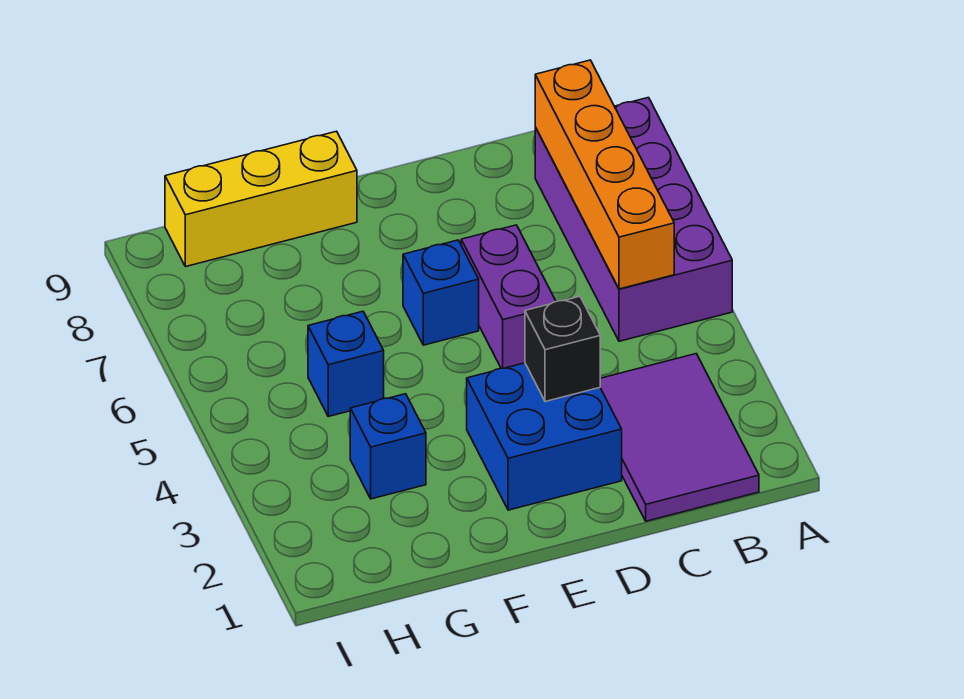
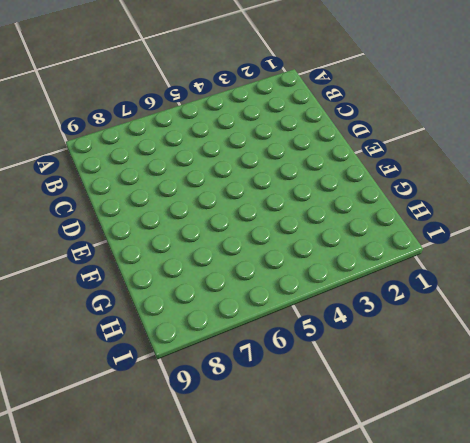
none -> purple 2x4 brick [535,98,732,341]
none -> purple 2x3 tile [600,354,759,521]

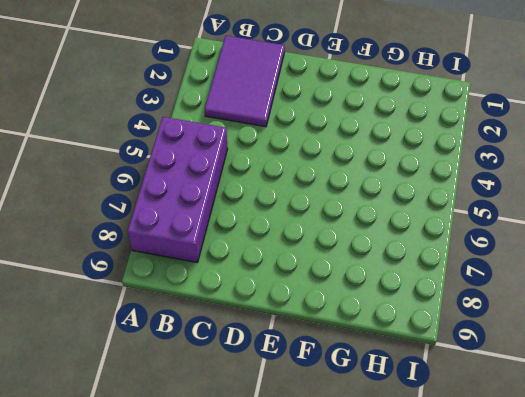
none -> blue 2x2 brick [467,363,622,510]
none -> purple 1x2 brick [461,225,556,368]

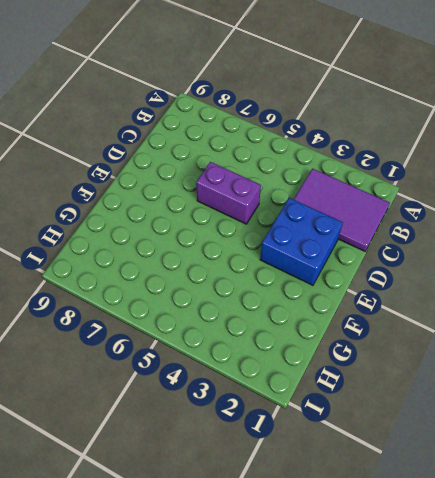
none -> purple 2x4 brick [535,98,732,341]
none -> blue 1x1 brick [403,240,479,345]

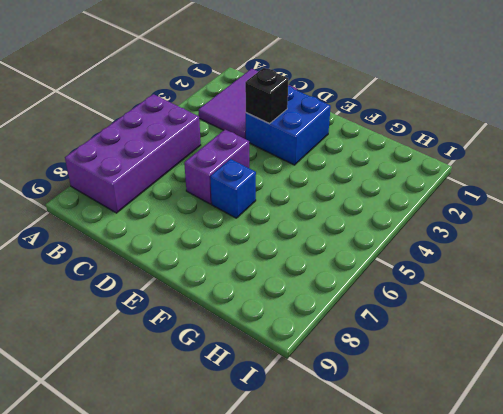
none -> yellow 1x3 brick [165,131,357,267]
none -> blue 1x1 brick [350,394,426,499]

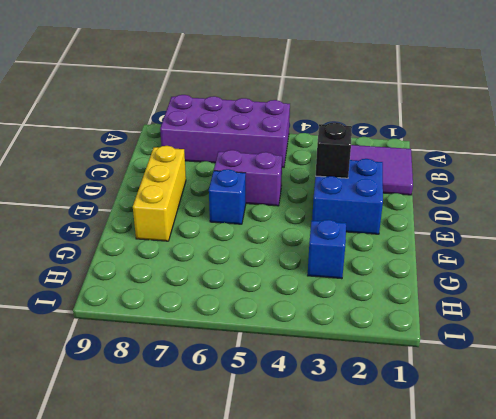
yellow 1x3 brick [133,146,186,241] -> yellow 1x3 brick moved to [165,131,357,267]
none -> blue 1x1 brick [308,311,384,416]
none -> orange 1x4 brick [535,60,674,289]

